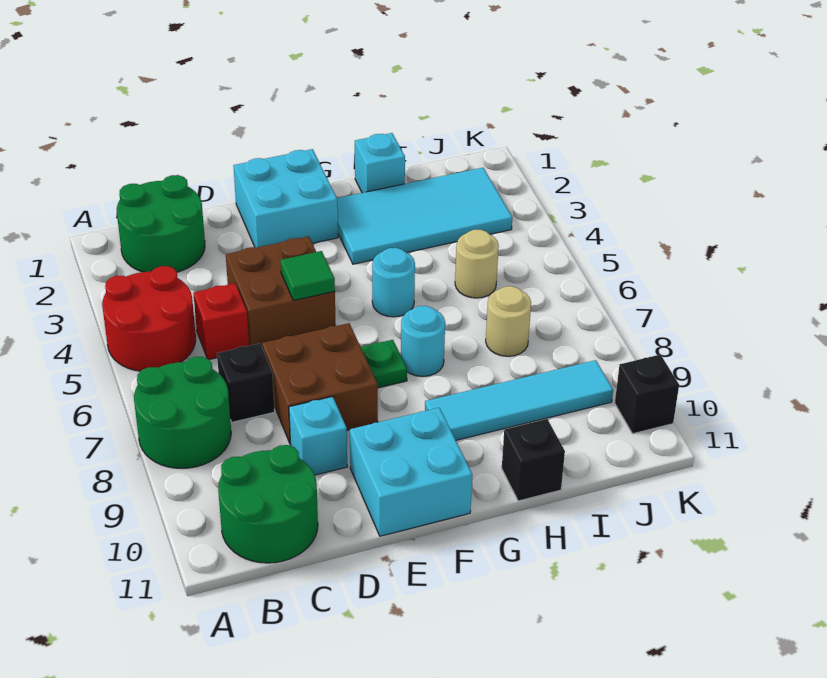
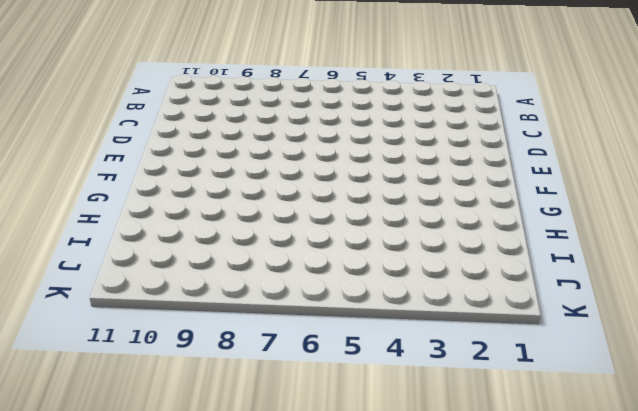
none -> red 2x2 round brick [102,266,196,371]
none -> green 2x2 round brick [134,357,231,468]
none -> green 2x2 round brick [117,175,205,272]

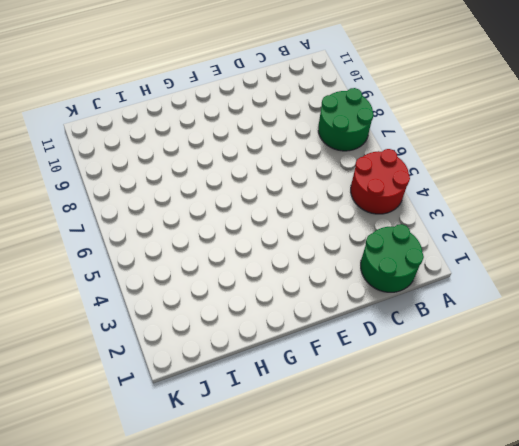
none -> green 2x2 round brick [218,445,318,563]
none -> red 1x1 brick [193,283,249,359]
none -> black 1x1 brick [217,343,275,422]

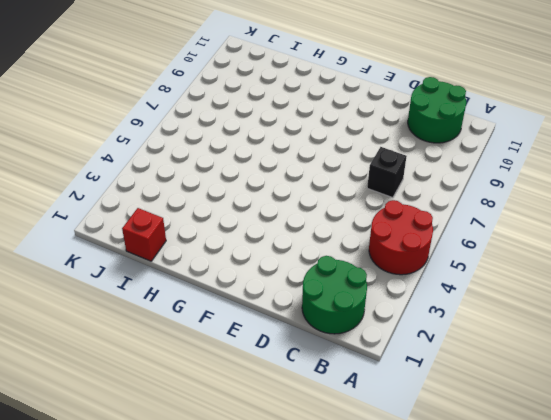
red 1x1 brick [122,208,166,261] -> red 1x1 brick moved to [193,283,249,359]
none -> green 2x2 round brick [134,357,231,468]
none -> brown 2x2 brick [226,236,336,347]
none -> brown 2x2 brick [262,323,378,443]

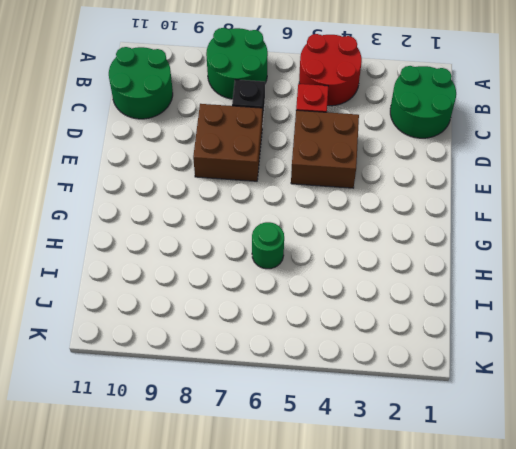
green 1x1 round brick [252,222,284,269] -> none
none -> cyan 1x1 brick [289,397,347,475]
none -> cyan 2x2 brick [233,149,338,248]
none -> cyan 2x2 brick [350,408,472,536]

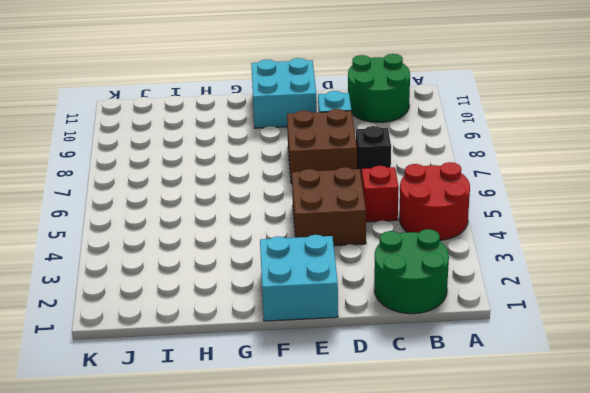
none -> green 2x2 round brick [134,357,231,468]
none -> green 1x1 plate [361,340,407,388]
none -> cyan 2x4 tile [337,168,512,264]

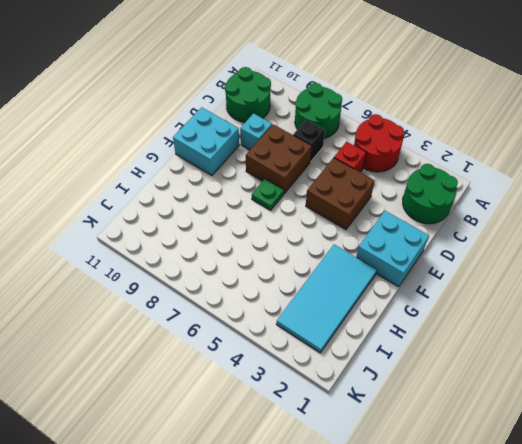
none -> cyan 1x1 round brick [372,248,415,317]
none -> cyan 1x1 round brick [401,306,445,377]
none -> cyan 1x4 tile [425,360,613,440]

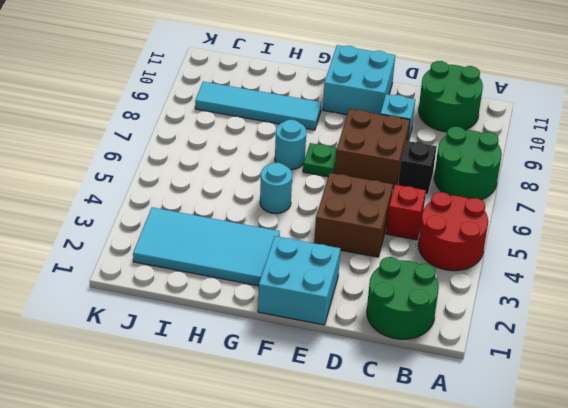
none -> cyan 1x1 brick [355,133,405,193]
none -> black 1x1 brick [502,419,565,501]
none -> tan 1x1 round brick [455,230,499,298]

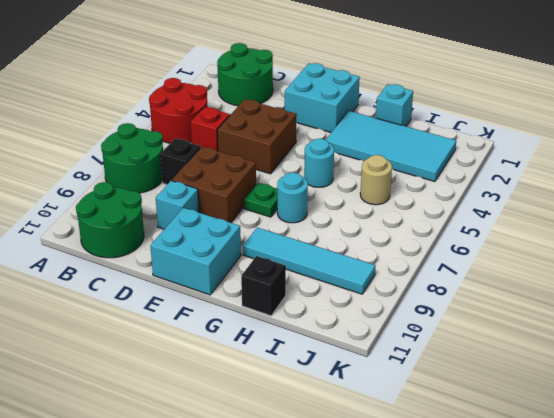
none -> tan 1x1 round brick [486,286,531,356]
none -> black 1x1 brick [615,355,679,434]
none -> green 1x1 tile [280,251,335,300]

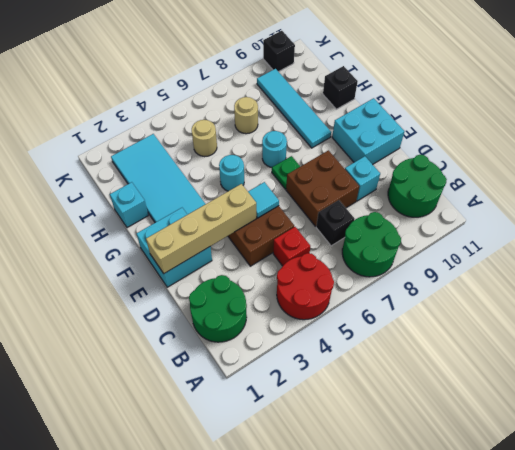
tan 1x4 brick [146,184,256,273] -> none
cyan 1x1 tile [248,182,279,218] -> green 1x1 tile [280,251,335,300]

